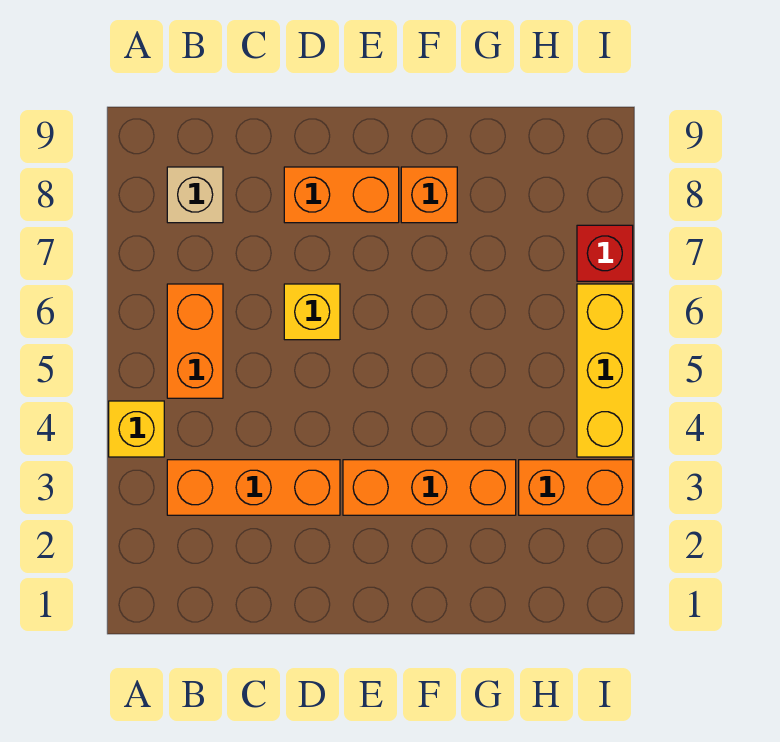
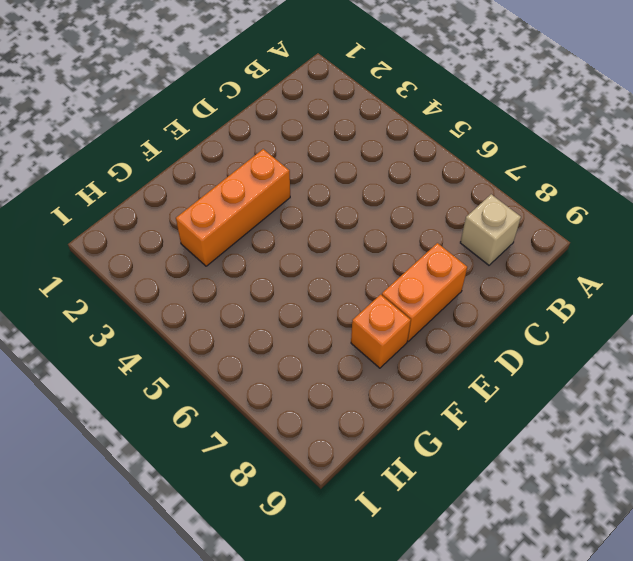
none -> yellow 1x1 brick [109,401,164,457]
none -> orange 1x3 brick [167,460,340,515]

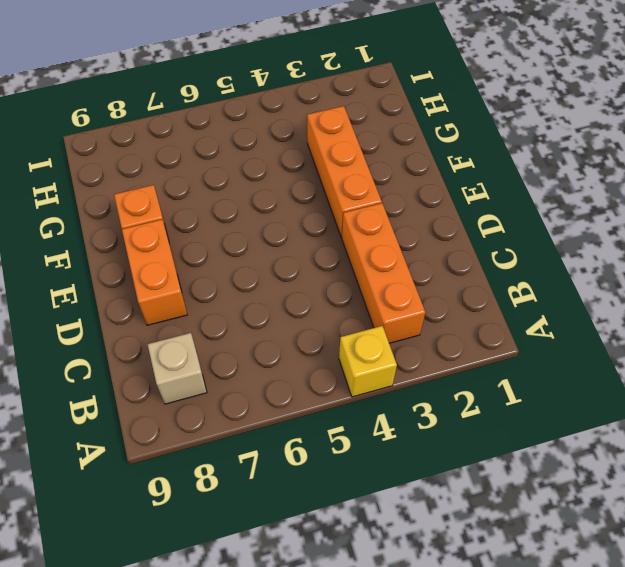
none -> orange 1x2 brick [167,284,223,398]
none -> yellow 1x1 brick [284,284,340,340]

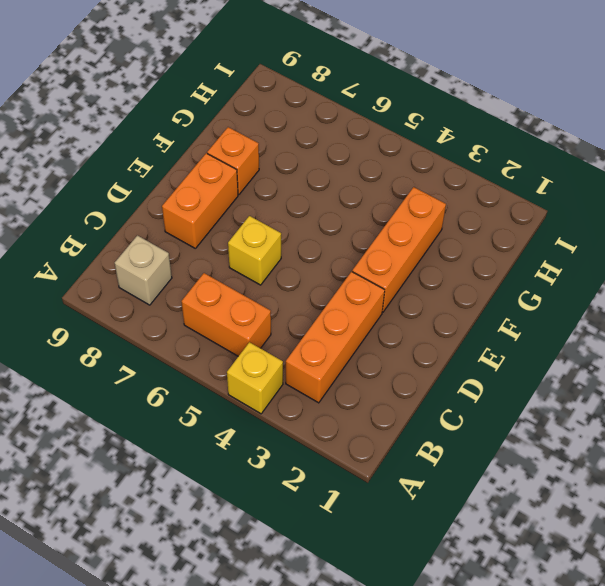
none -> orange 1x2 brick [519,460,633,515]
none -> yellow 1x3 brick [577,284,633,457]

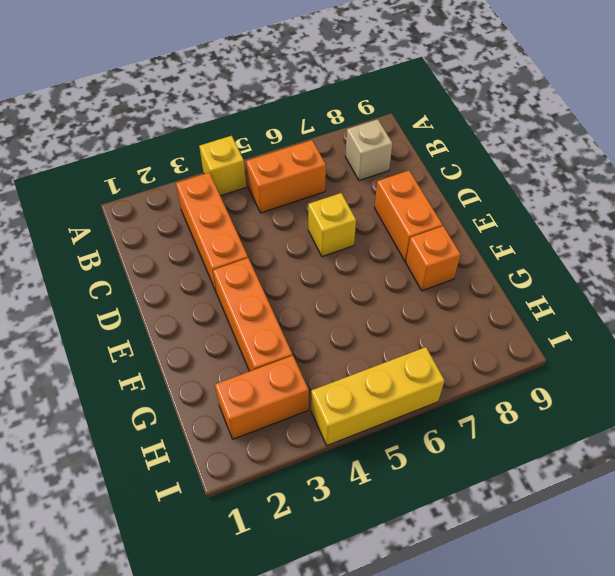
orange 1x2 brick [215,355,309,439] -> orange 1x2 brick turned to [519,460,633,515]
none -> red 1x1 brick [577,225,633,281]

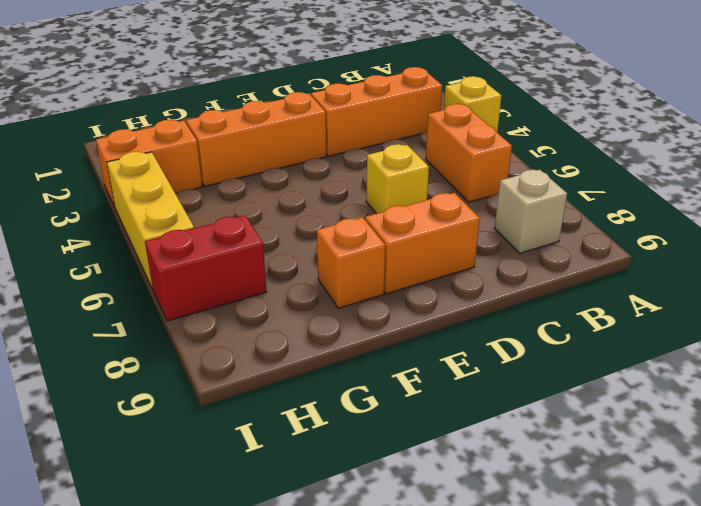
red 1x2 brick [145,216,267,321] -> red 1x1 brick [577,225,633,281]

